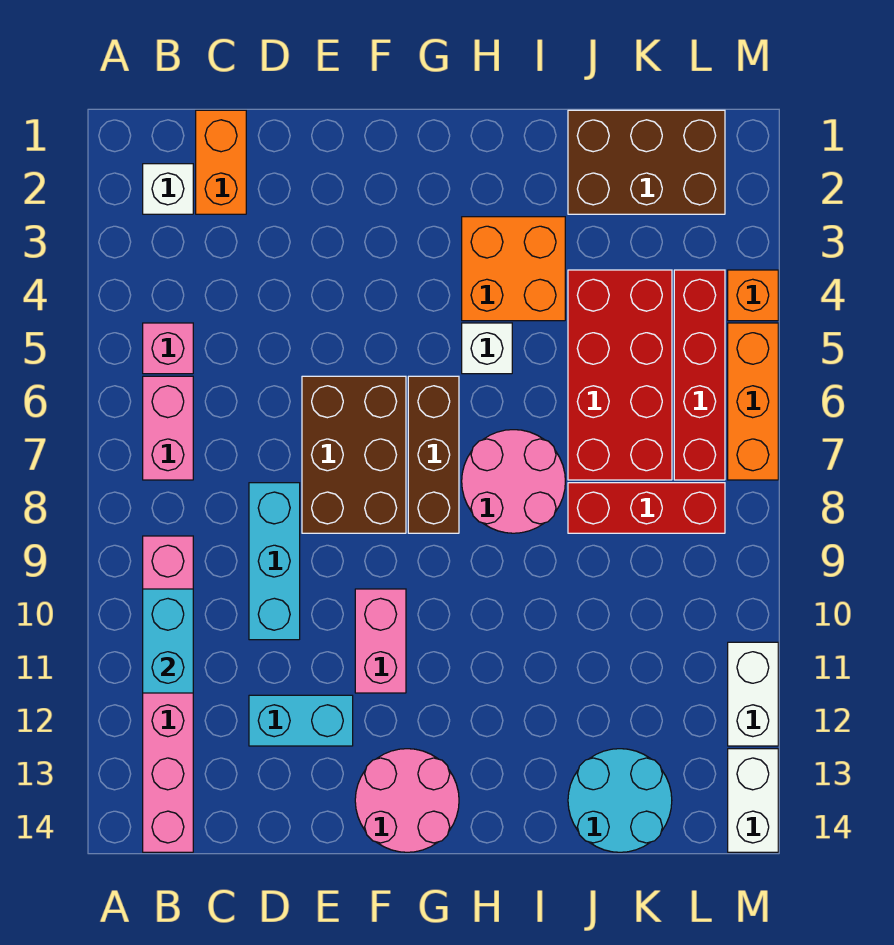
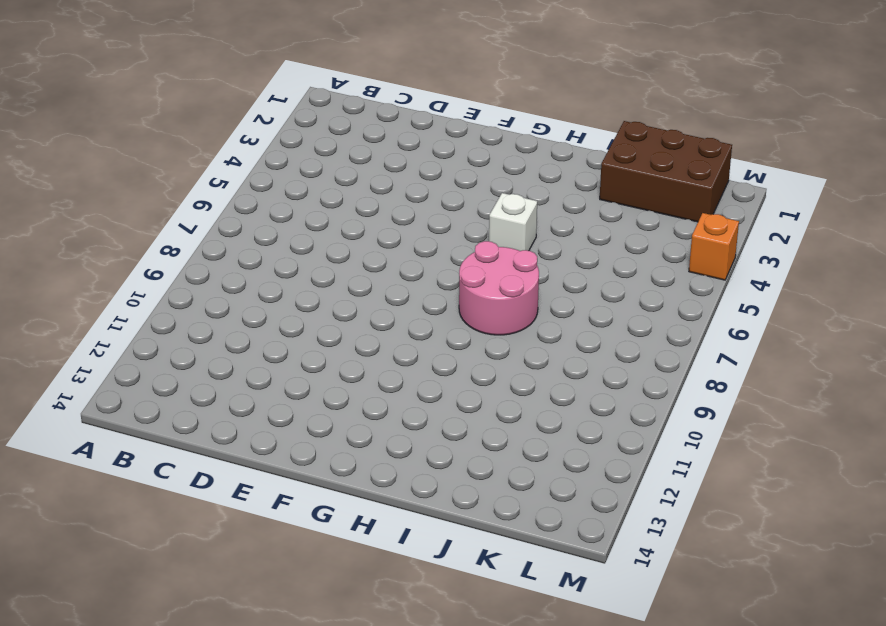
none -> white 1x1 brick [143,164,193,214]
none -> pink 1x1 brick [143,323,193,374]
none -> pink 1x2 brick [143,376,193,480]

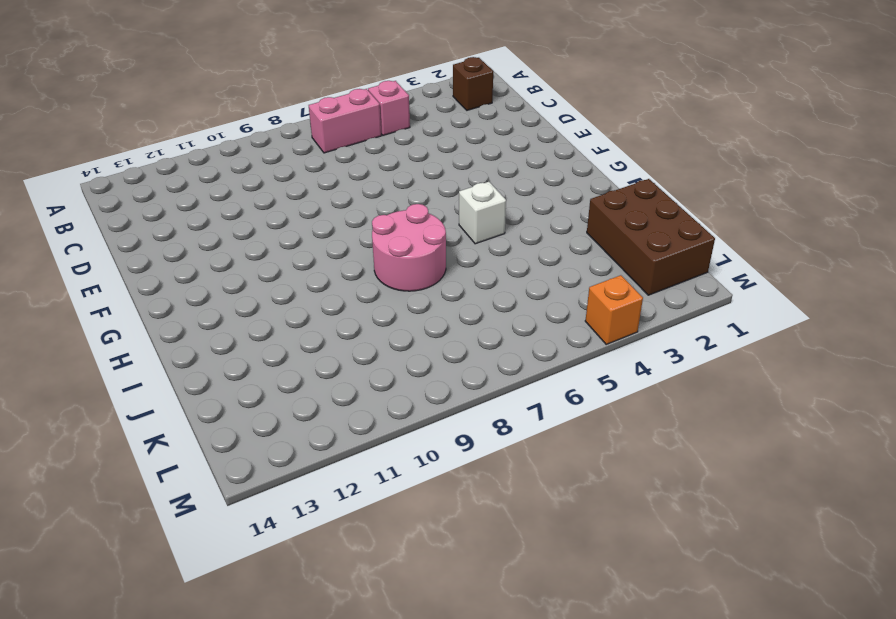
brown 1x1 brick [453,57,493,110] -> white 1x1 brick [143,164,193,214]
none -> pink 1x6 brick [143,536,193,852]
none -> orange 1x2 brick [196,110,246,214]
none -> cyan 1x3 brick [249,483,300,640]

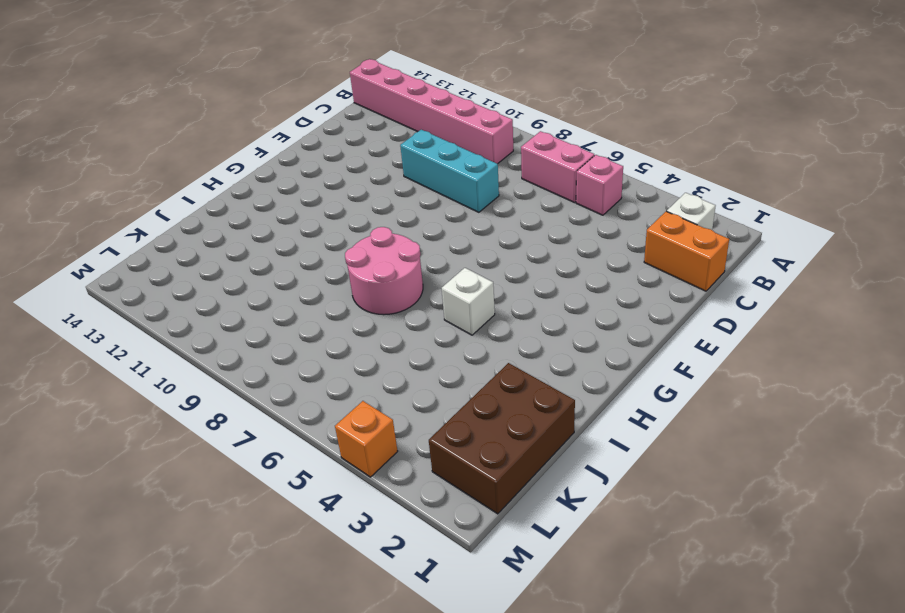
none -> cyan 1x2 brick [249,695,353,746]
none -> brown 2x3 brick [302,376,406,533]
none -> pink 1x2 brick [355,589,406,693]

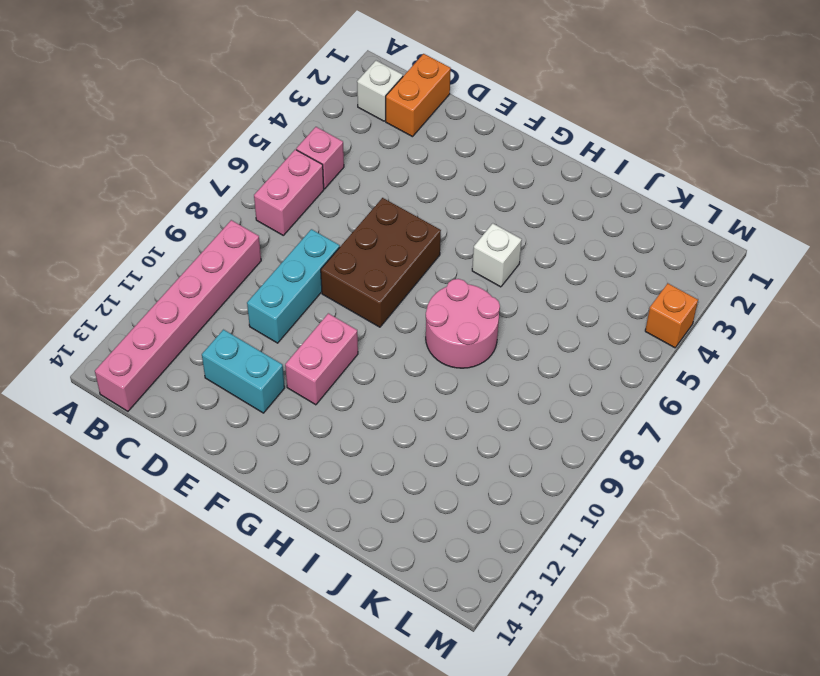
none -> pink 2x2 round brick [355,749,459,852]
none -> brown 1x3 brick [408,376,459,533]
none -> orange 2x2 brick [462,217,565,321]

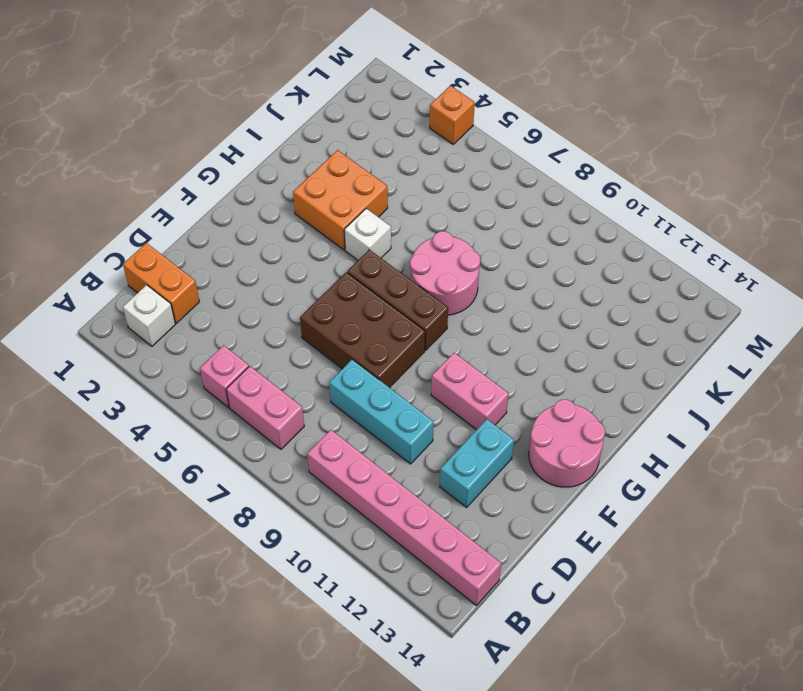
none -> brown 2x3 brick [568,110,725,214]
none -> red 2x4 brick [568,270,672,480]
none -> red 1x3 brick [568,483,725,533]

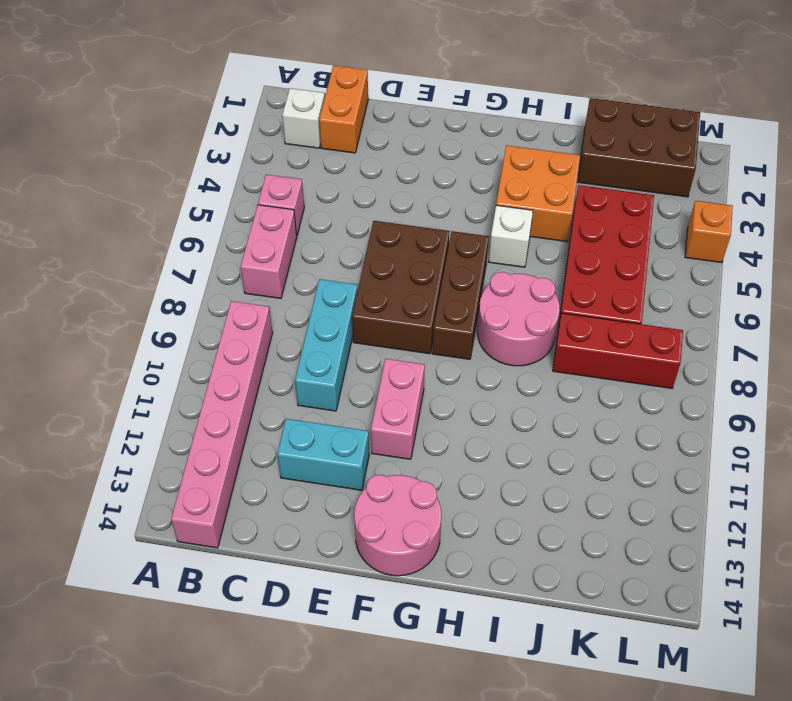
none -> cyan 2x2 round brick [568,749,672,852]
none -> red 1x4 brick [674,270,725,480]
none -> orange 1x3 brick [728,323,778,480]

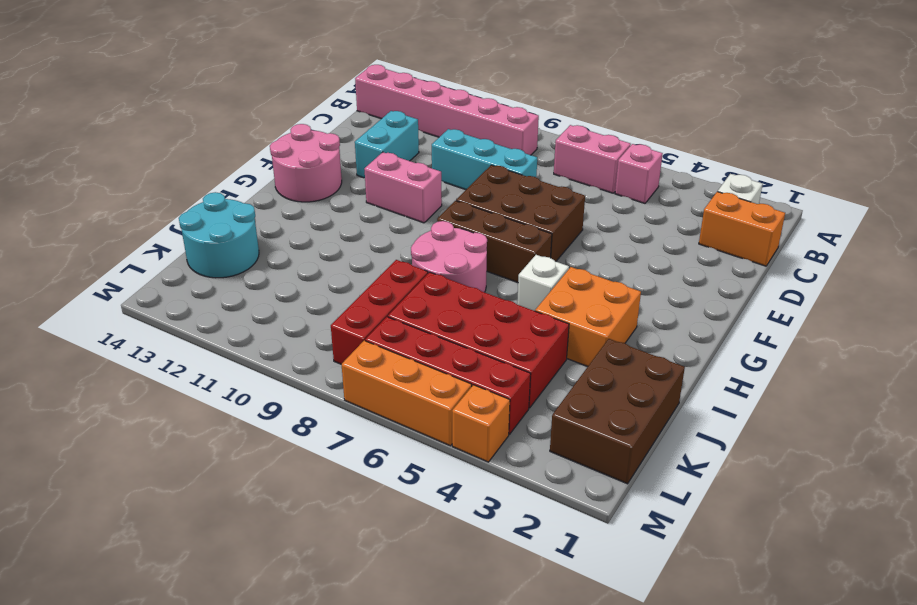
none -> white 1x2 brick [728,642,778,746]
none -> white 1x2 brick [728,749,778,852]
none -> cyan 1x2 brick [143,589,193,693]

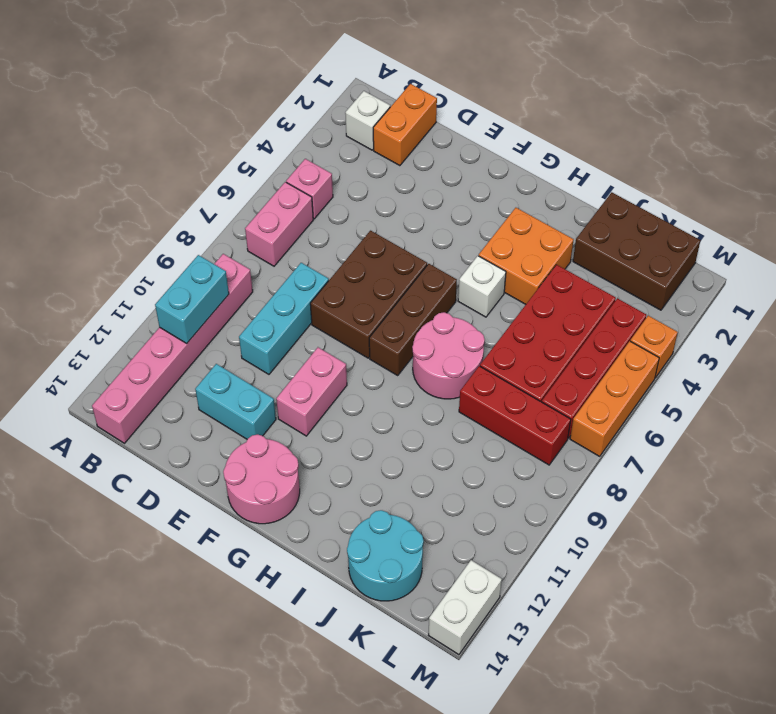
none -> white 1x2 brick [728,642,778,746]

